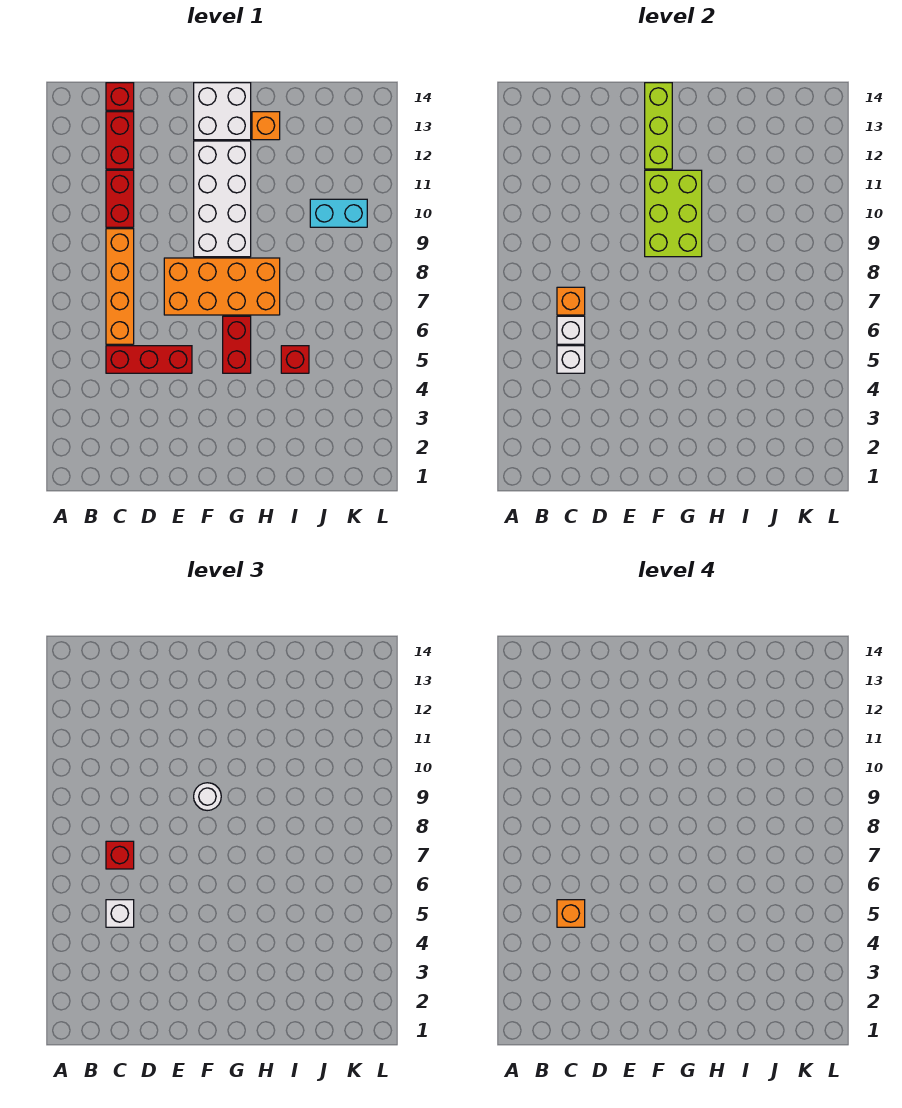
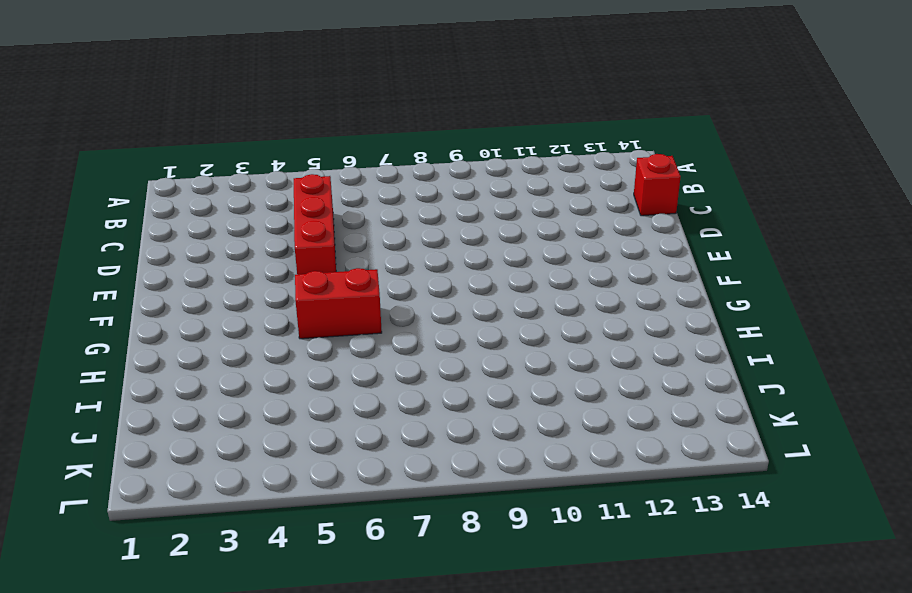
none -> orange 1x4 brick [106,229,134,344]
none -> red 1x2 brick [106,170,134,227]
none -> red 1x2 brick [106,112,134,169]

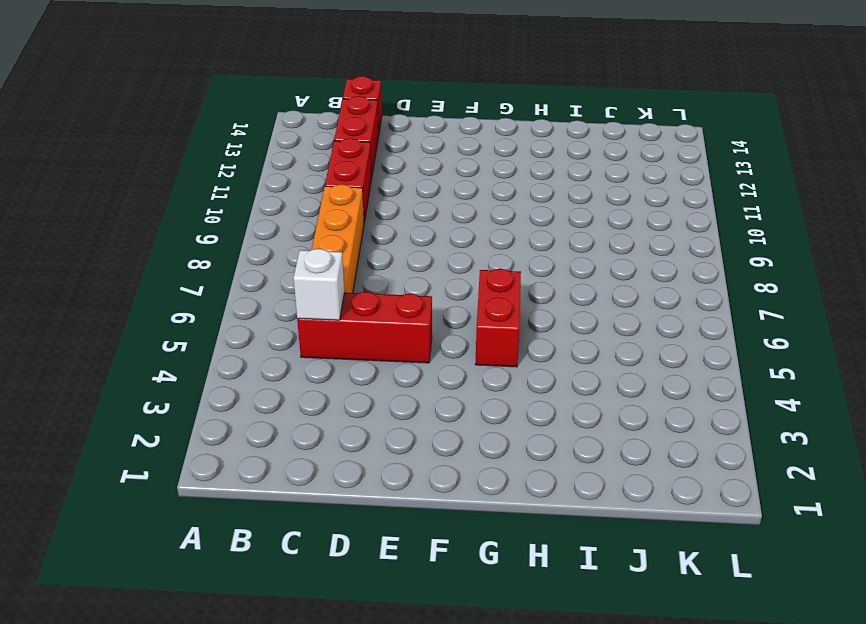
none -> orange 2x4 brick [164,258,280,315]
none -> white 2x4 brick [194,141,251,257]
none -> white 2x2 brick [194,83,251,140]

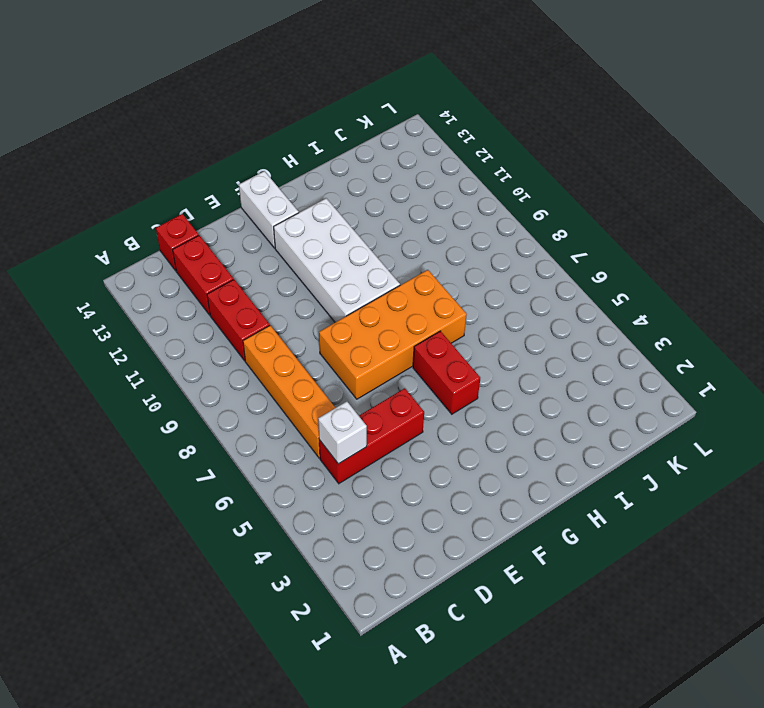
white 1x2 brick [239,171,299,248] -> white 2x2 brick [194,83,251,140]
none -> orange 1x1 brick [252,112,280,140]
none -> red 1x1 brick [281,346,309,373]
none -> cyan 1x2 brick [310,199,367,227]

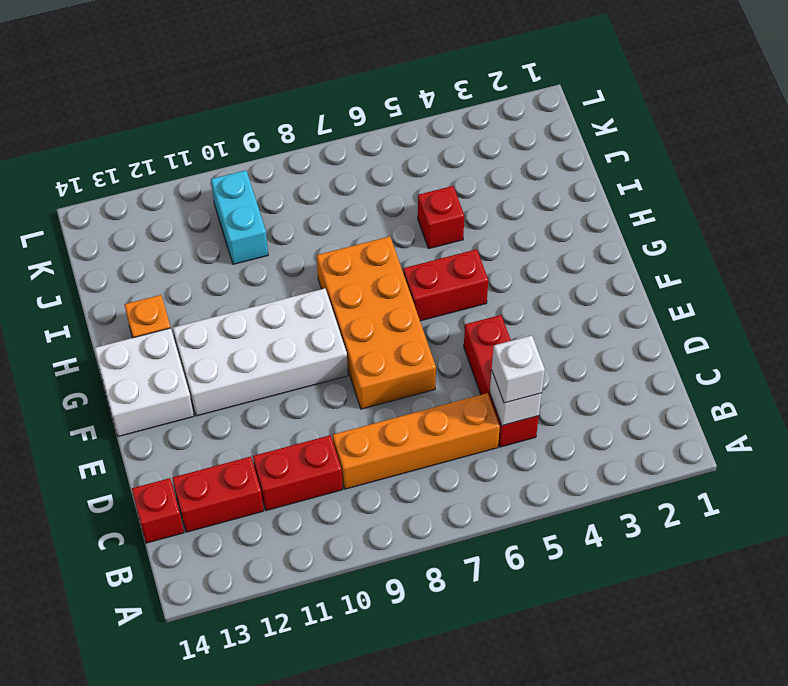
none -> white 1x1 brick [557,316,585,344]
none -> orange 1x1 brick [557,287,585,315]
none -> lime 2x3 brick [645,170,702,257]

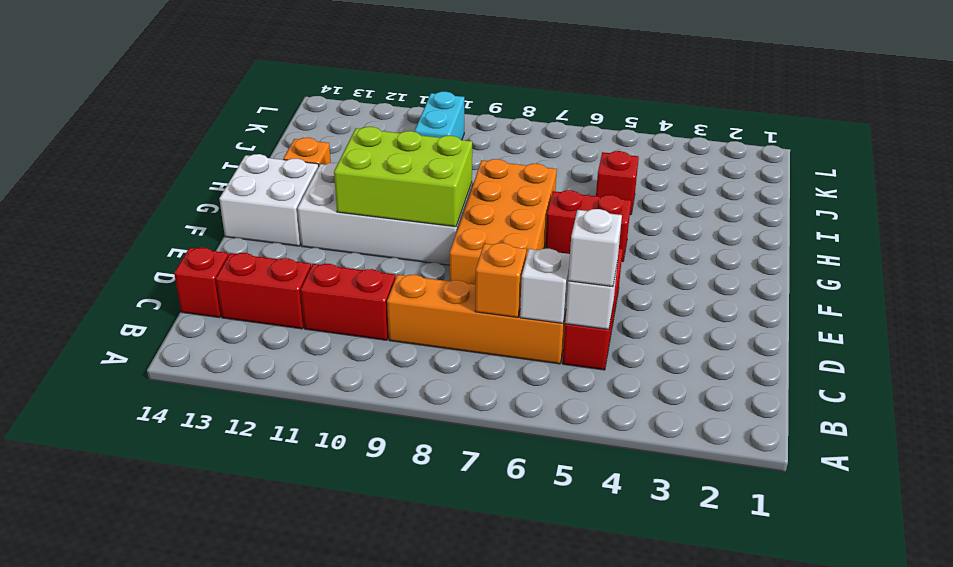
none -> lime 1x3 brick [645,83,672,169]
none -> red 1x1 brick [106,841,134,869]
none -> white 1x1 round brick [194,783,221,811]

